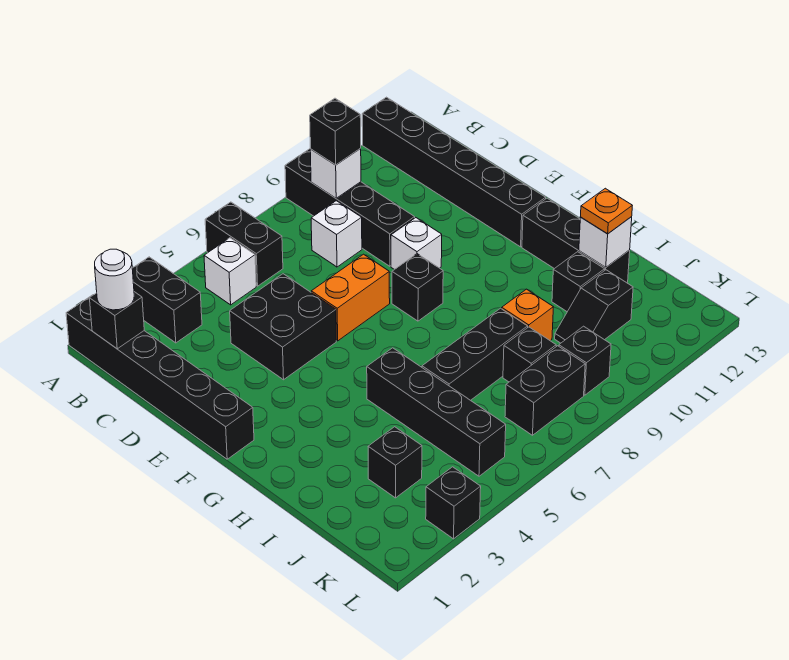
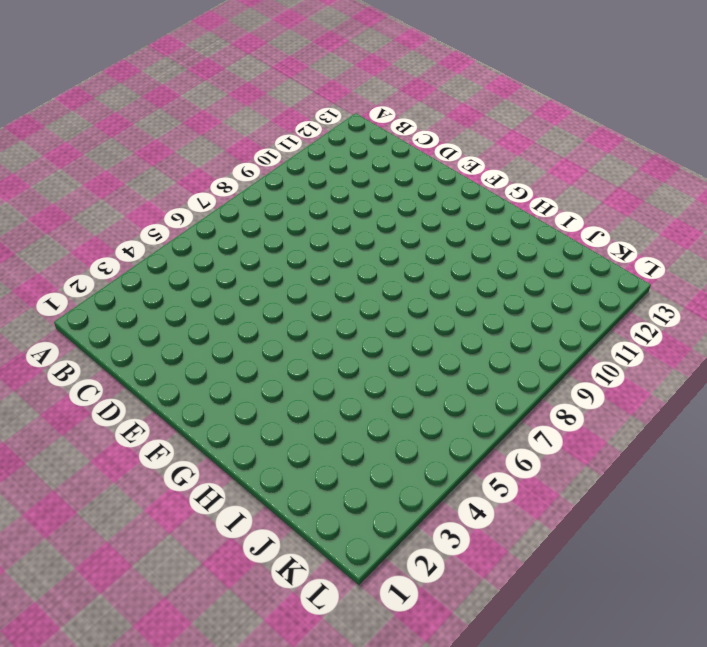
none -> black 1x6 brick [66,295,254,459]
none -> black 1x2 brick [132,257,202,343]
none -> black 1x2 brick [205,202,283,286]

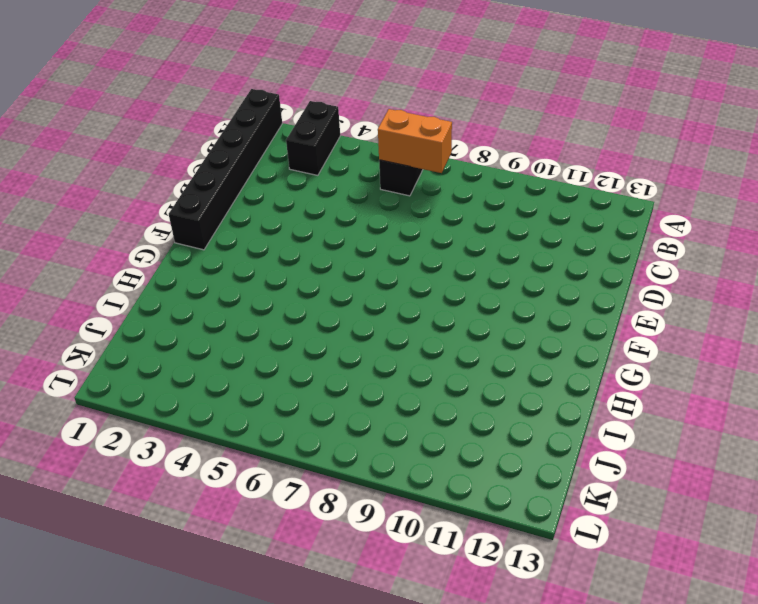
orange 1x2 brick [378,109,452,173] -> orange 1x2 brick moved to [311,254,390,341]
none -> black 1x4 brick [285,149,415,266]
none -> black 1x6 brick [362,97,546,247]
none -> white 1x1 brick [204,238,256,305]

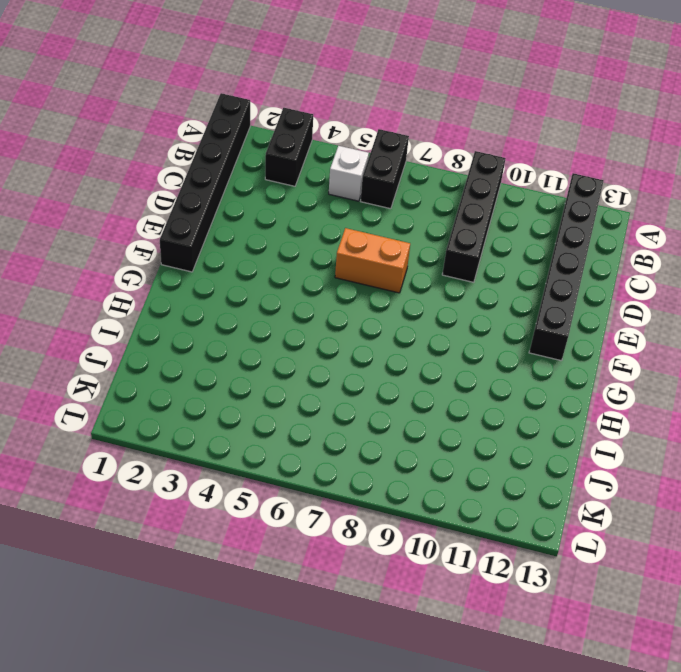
none -> white 1x1 brick [311,201,362,267]
none -> black 2x2 brick [230,274,336,380]
none -> white 1x1 brick [391,218,442,270]

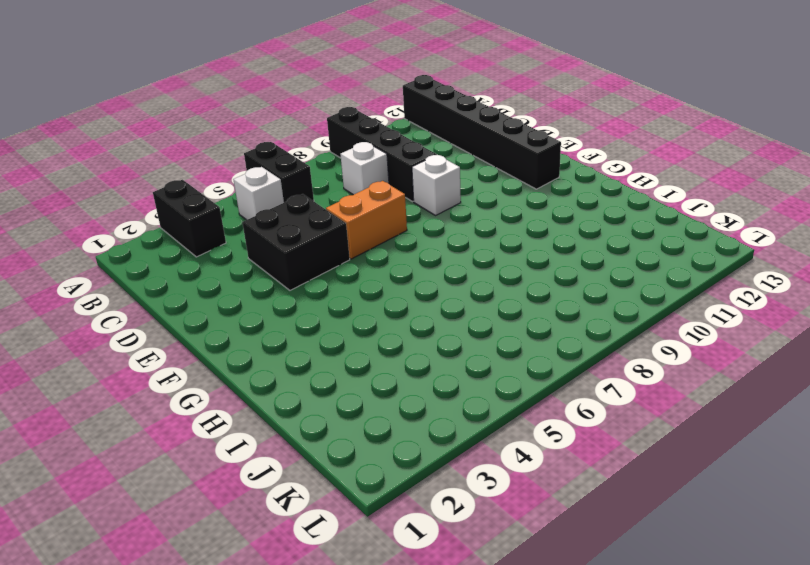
none -> black 1x6 brick [66,295,254,459]
none -> black 1x1 brick [392,254,443,321]
none -> black 1x3 brick [522,198,630,283]

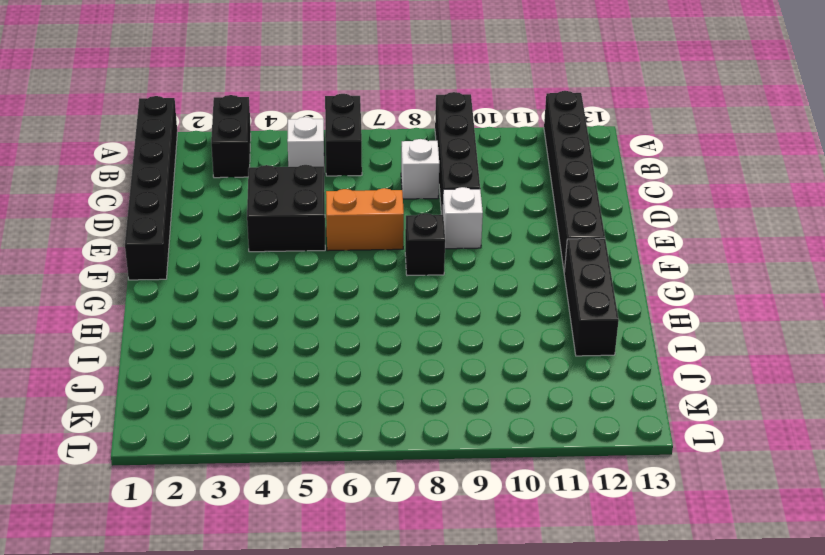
none -> black 1x4 brick [367,348,506,476]
none -> black 1x3 brick [422,308,528,400]
none -> orange 1x1 brick [502,289,553,341]

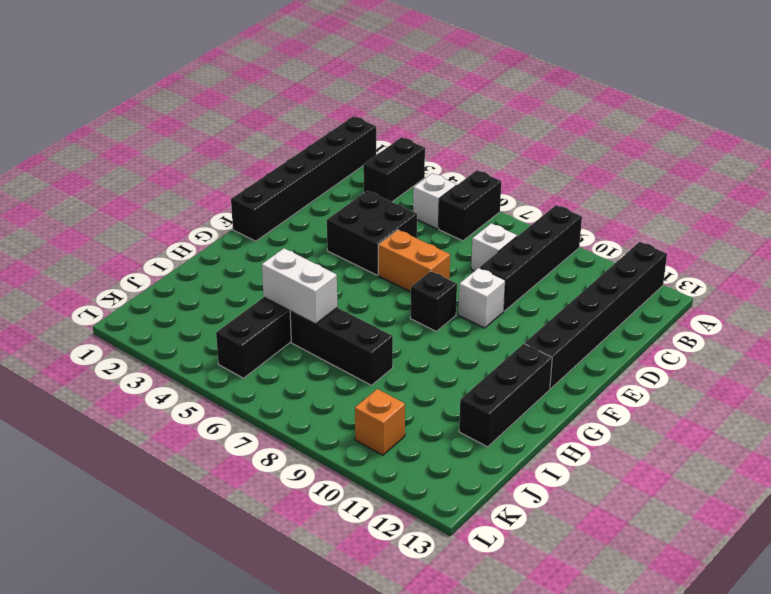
white 1x2 brick [262,248,337,324] -> none
orange 1x1 brick [355,389,405,455] -> orange 1x1 brick moved to [502,289,553,341]
none -> black 1x1 brick [552,252,605,312]
none -> black 1x1 brick [368,427,422,498]
none -> black 1x1 brick [503,327,556,382]

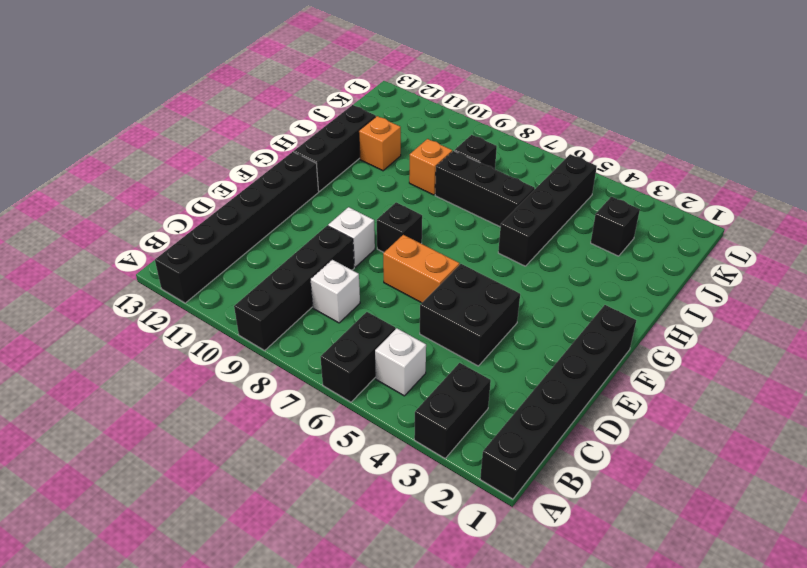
orange 1x1 brick [359,116,401,171] -> black 1x1 brick [552,252,605,312]
none -> black 1x2 slope [555,270,633,343]
none -> black 1x2 brick [505,346,585,435]
none -> black 1x1 brick [559,326,611,395]

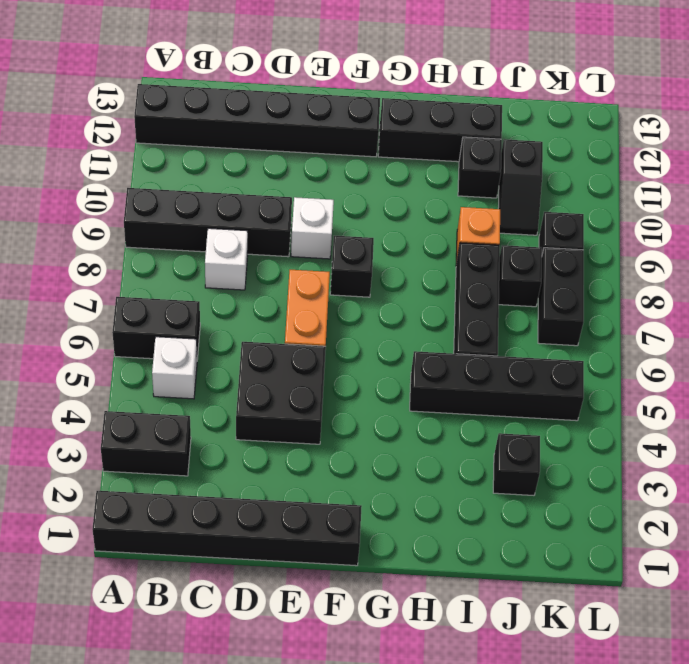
none -> black 1x1 brick [426,467,481,539]
none -> black 1x1 brick [90,292,144,349]
none -> white 1x1 brick [310,149,361,198]

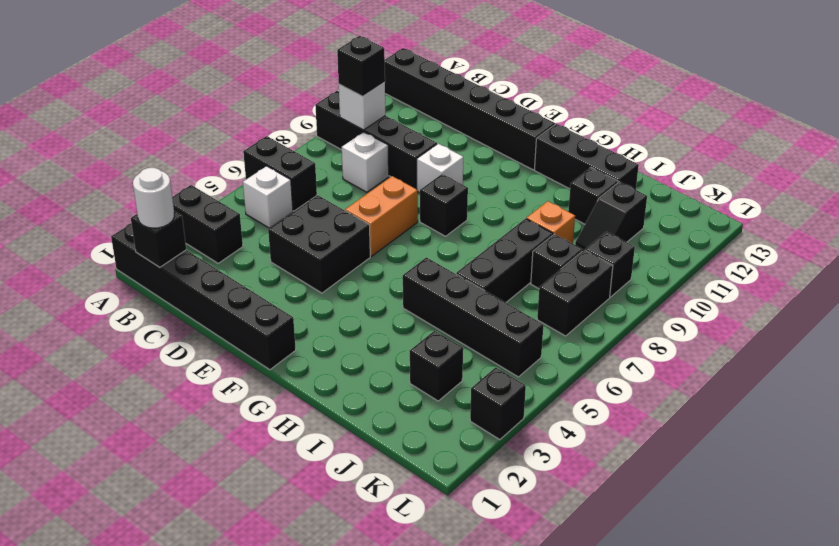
none -> white 1x1 brick [579,217,632,267]
none -> orange 1x1 plate [580,188,632,234]

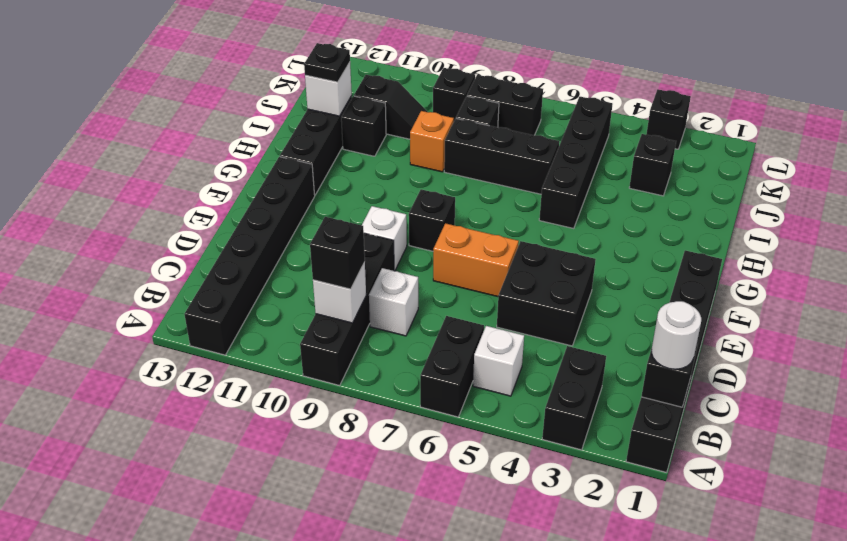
black 1x1 plate [304,43,350,82] -> orange 1x1 plate [580,188,632,234]

